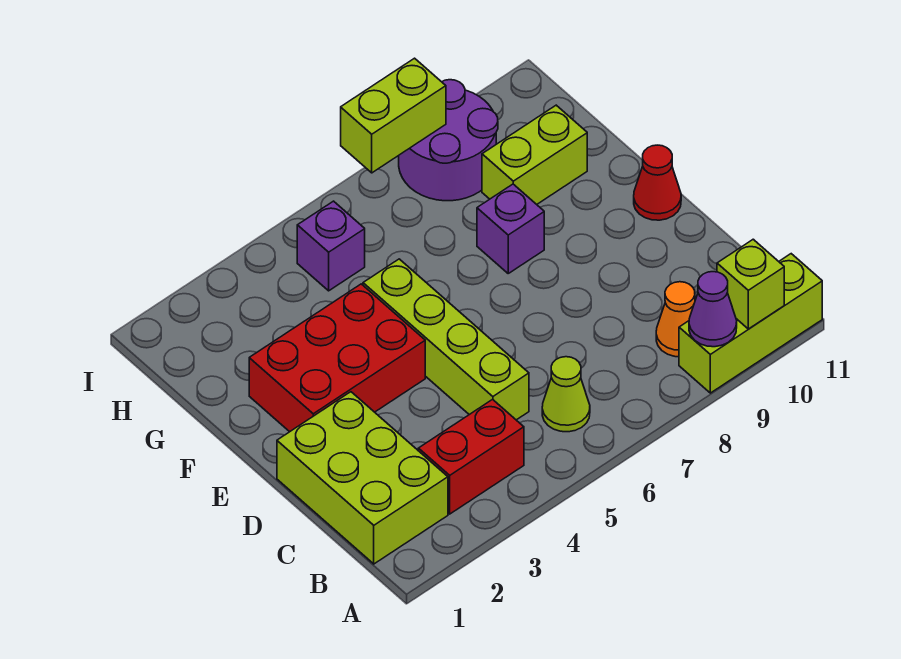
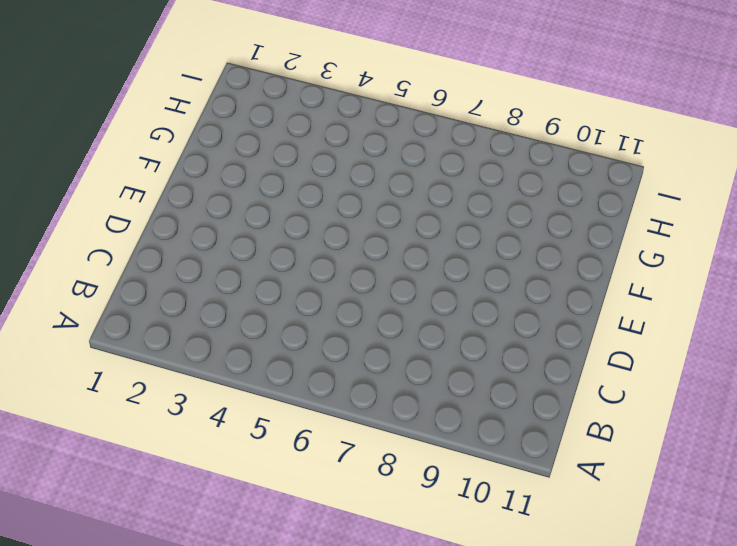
none -> lime 1x3 brick [679,254,822,393]
none -> lime 2x3 brick [277,392,448,564]
none -> red 1x2 brick [418,400,524,514]

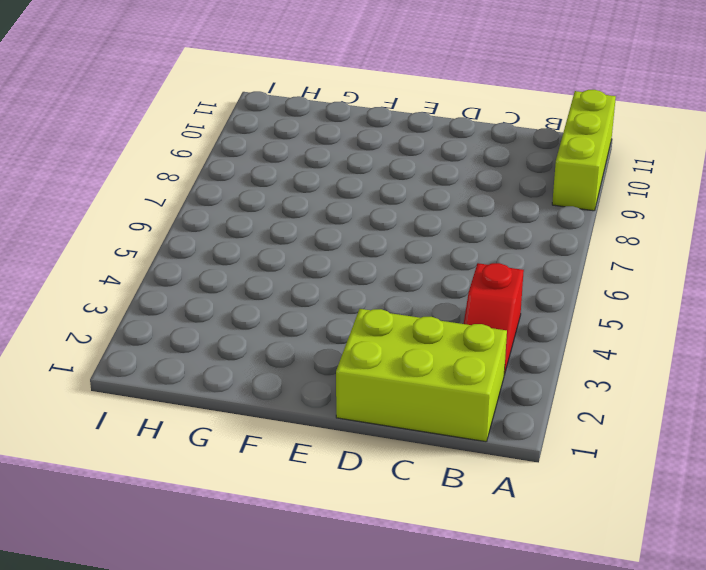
red 1x2 slope [464,263,524,375] -> red 1x2 brick [418,400,524,514]
none -> lime 1x1 cone [542,357,590,432]
none -> orange 1x1 cone [656,282,695,357]
none -> lime 1x4 brick [363,259,529,420]

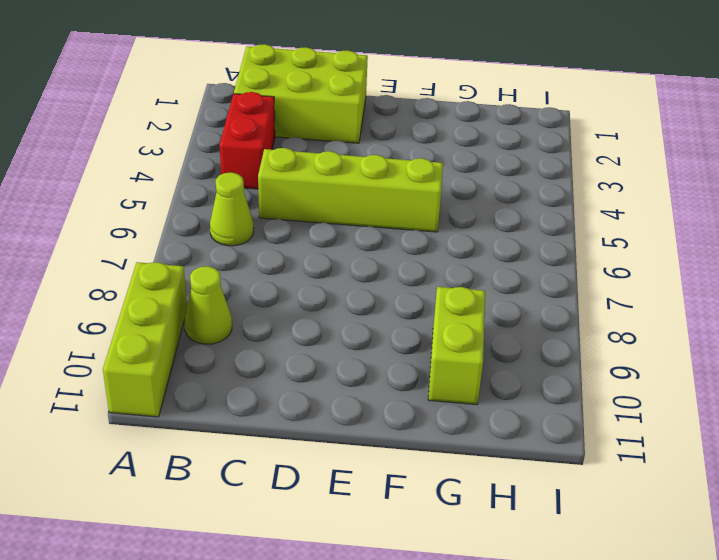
lime 1x1 cone [185,266,232,344] -> orange 1x1 cone [656,282,695,357]
none -> red 2x3 brick [249,284,425,432]
none -> red 1x1 cone [634,145,681,220]
none -> purple 1x1 brick [477,184,544,273]

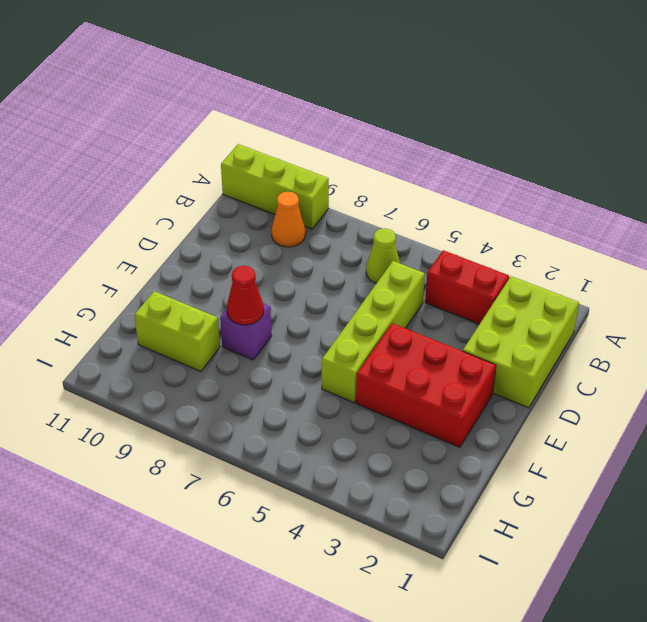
red 1x1 cone [227,266,264,325] -> red 1x1 cone moved to [634,145,681,220]
none -> purple 1x1 brick [297,201,365,291]
none -> purple 2x2 round brick [399,80,498,201]
none -> purple 1x1 cone [689,272,737,347]

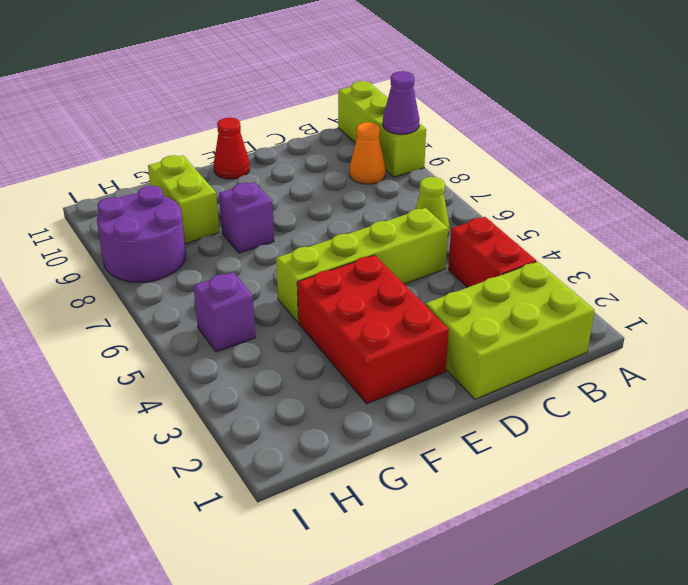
none -> lime 1x1 brick [717,239,784,329]
none -> lime 1x2 brick [341,58,446,173]

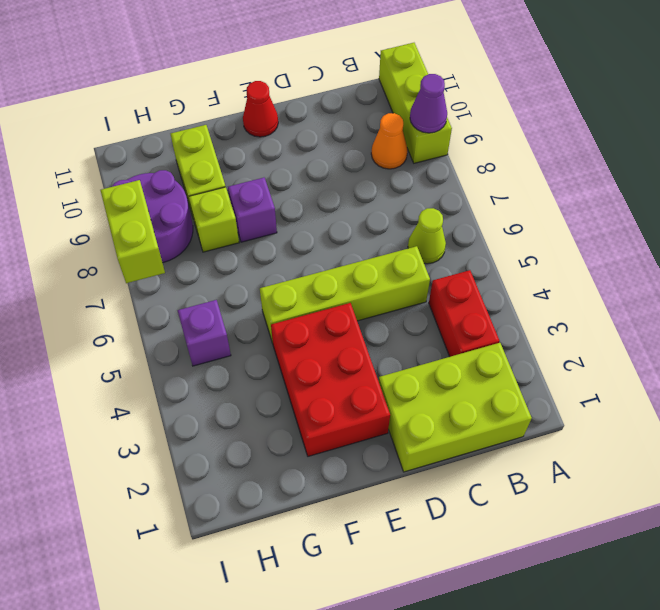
lime 1x1 brick [189,187,239,252] -> lime 1x1 brick moved to [717,239,784,329]

